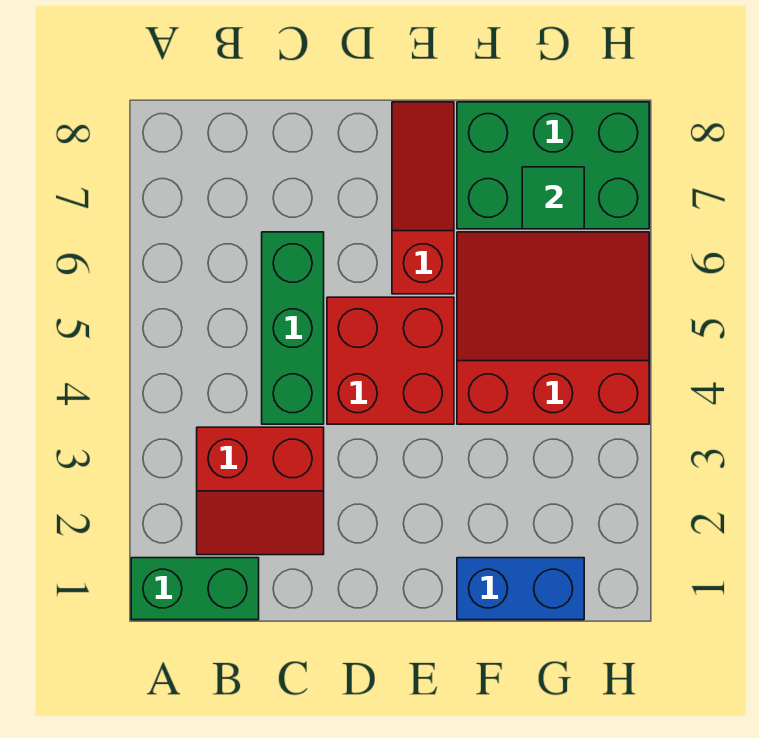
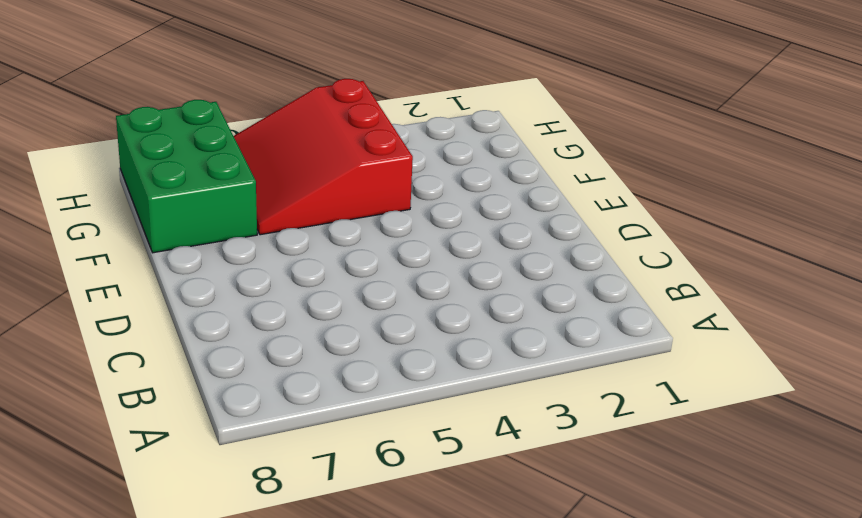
none -> green 1x2 brick [131,558,259,620]
none -> red 2x2 slope [197,427,324,555]

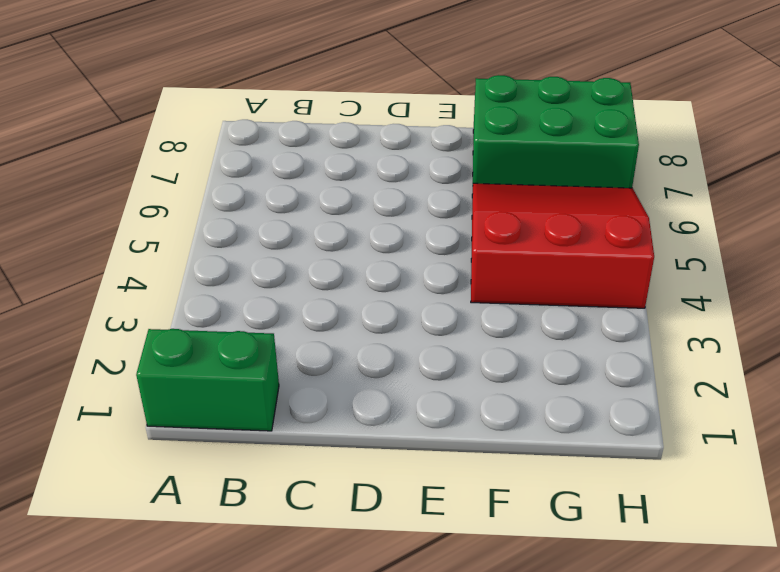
none -> red 2x2 slope [197,427,324,555]
none -> green 1x3 brick [262,232,324,424]

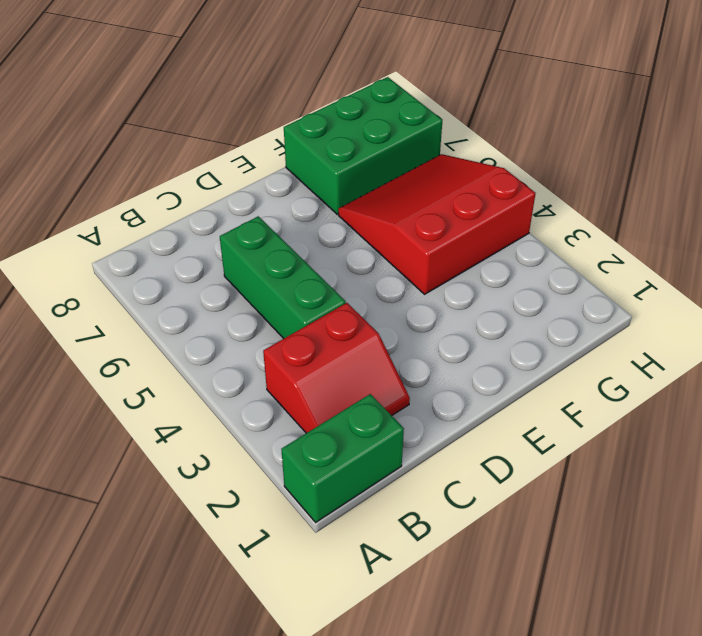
none -> red 2x2 brick [327,297,454,424]
none -> red 1x3 slope [392,102,454,294]

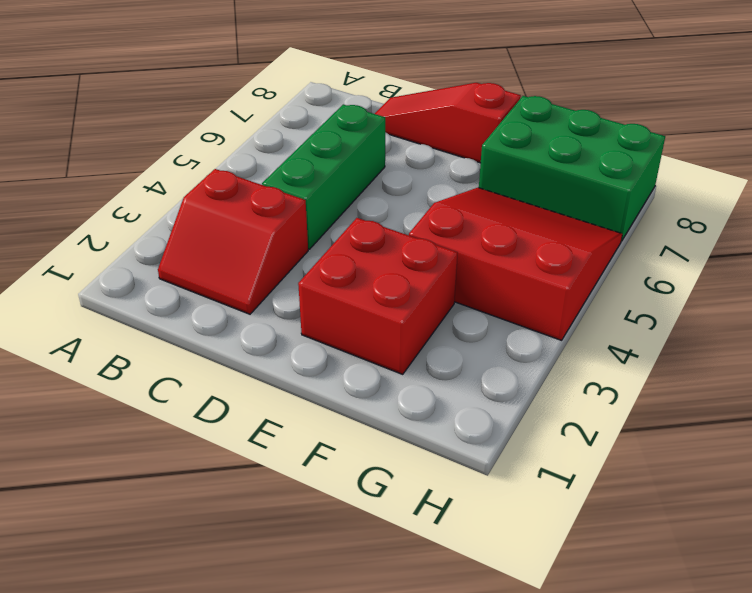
red 1x3 slope [375,83,521,163] -> red 1x3 slope turned to [392,102,454,294]
red 2x2 brick [298,218,458,374] -> red 2x2 brick moved to [327,297,454,424]
none -> green 1x2 brick [131,558,259,620]
none -> blue 1x2 brick [457,558,584,620]

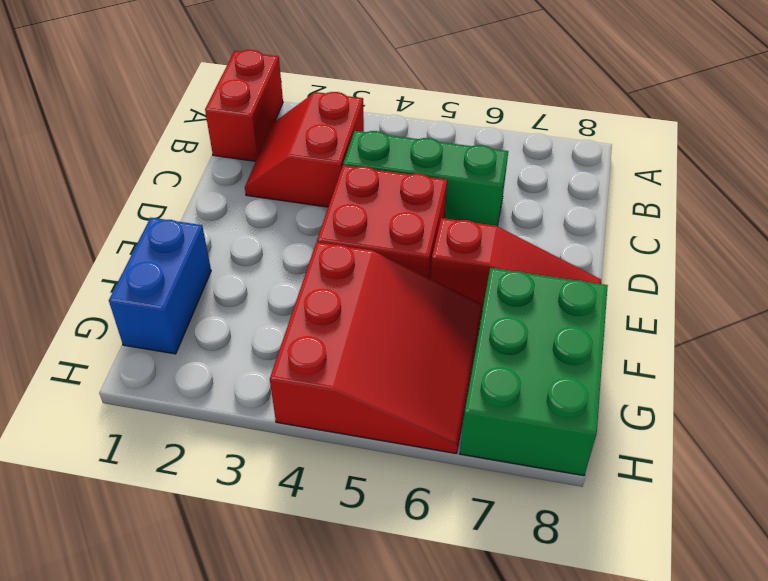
red 1x2 brick [205,50,283,161] -> green 1x2 brick [131,558,259,620]
none -> green 1x1 tile [522,167,584,229]

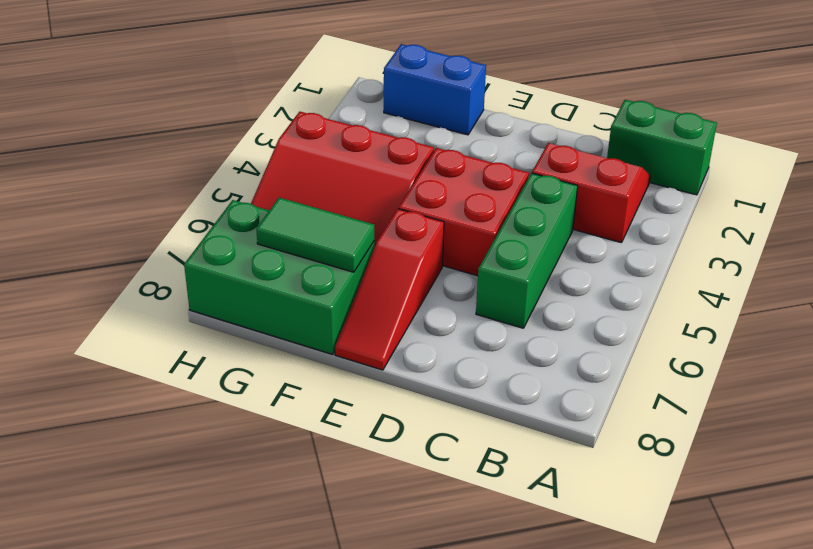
green 1x2 tile [256,198,374,272] -> green 1x1 tile [522,167,584,229]

